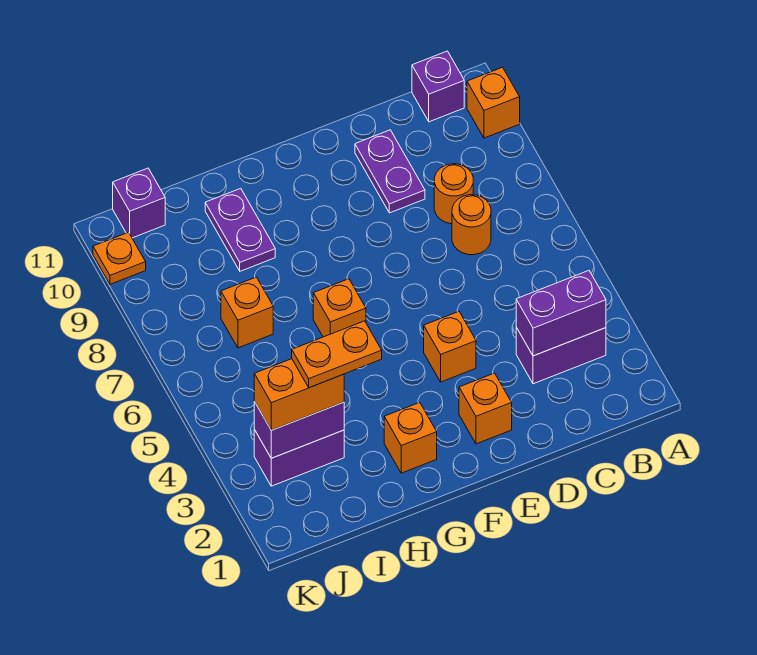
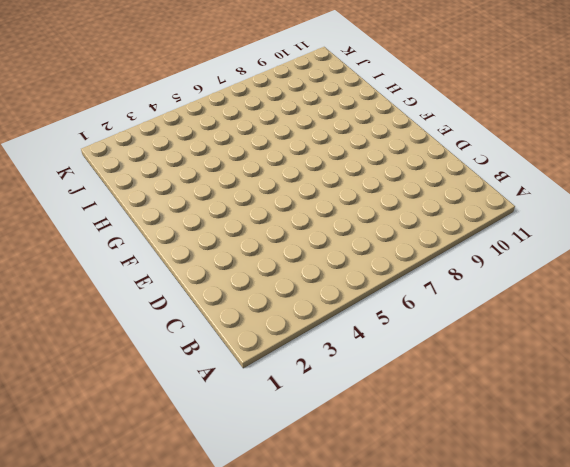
none -> orange 1x1 brick [467,67,520,138]
none -> purple 1x2 brick [516,328,606,384]
none -> purple 1x1 brick [412,51,464,122]

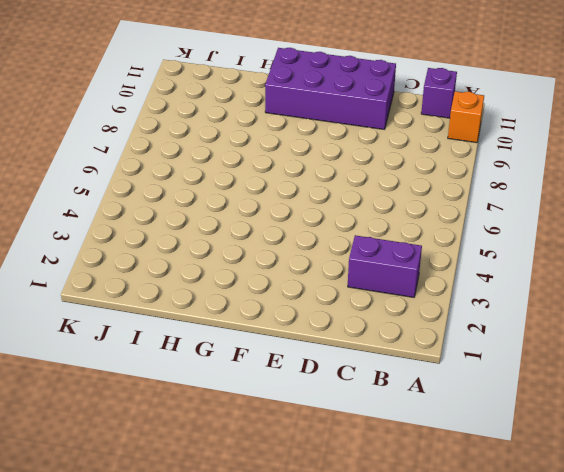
purple 2x4 brick [265,48,396,129] -> purple 1x2 plate [355,130,425,213]
none -> orange 1x1 round brick [452,195,491,255]
none -> orange 1x1 round brick [434,164,473,224]
none -> orange 1x1 brick [459,373,512,444]

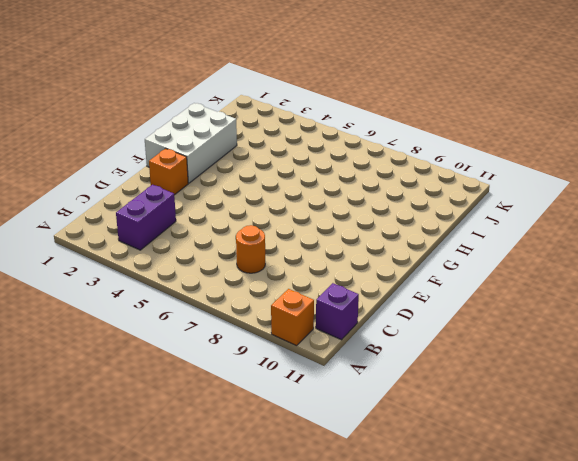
white 2x3 brick [145,103,237,183] -> orange 1x1 brick [384,402,437,473]
none -> orange 1x1 round brick [434,164,473,224]
none -> purple 1x2 plate [355,130,425,213]
none -> orange 1x1 brick [424,312,476,382]

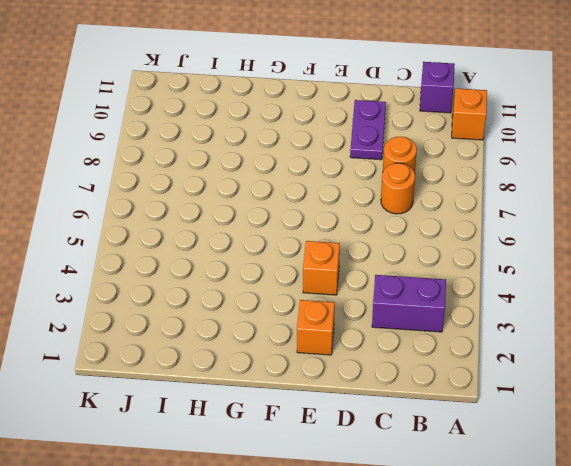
none -> orange 1x1 brick [384,402,437,473]
none -> orange 1x1 brick [313,279,366,337]
none -> purple 1x2 plate [205,188,275,271]

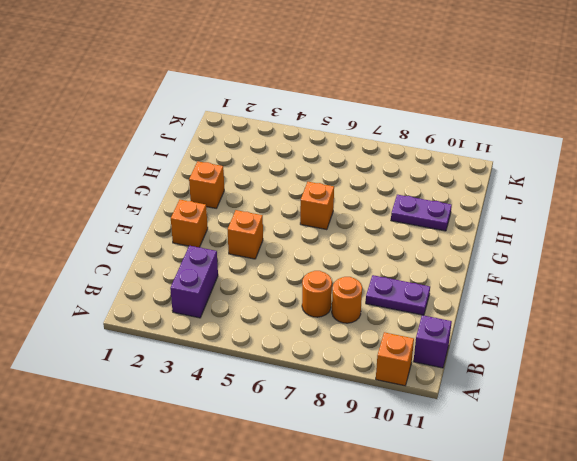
none -> purple 1x2 brick [254,430,344,486]
none -> orange 1x1 brick [221,277,273,348]
none -> purple 1x1 brick [113,168,165,238]

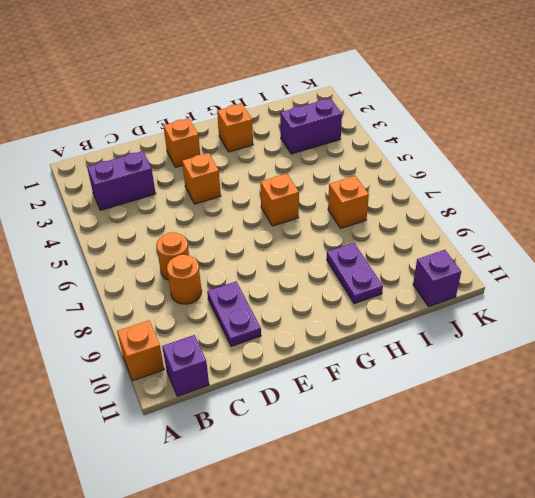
none -> orange 1x1 plate [93,232,146,284]
none -> purple 1x2 brick [516,271,606,356]
none -> purple 1x2 brick [254,402,344,458]

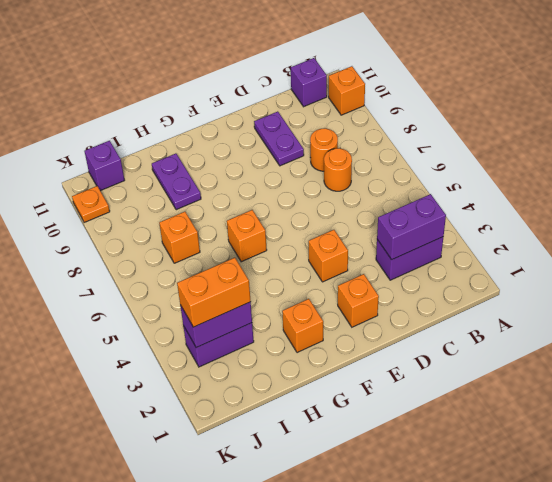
none -> orange 1x2 plate [292,321,382,388]

